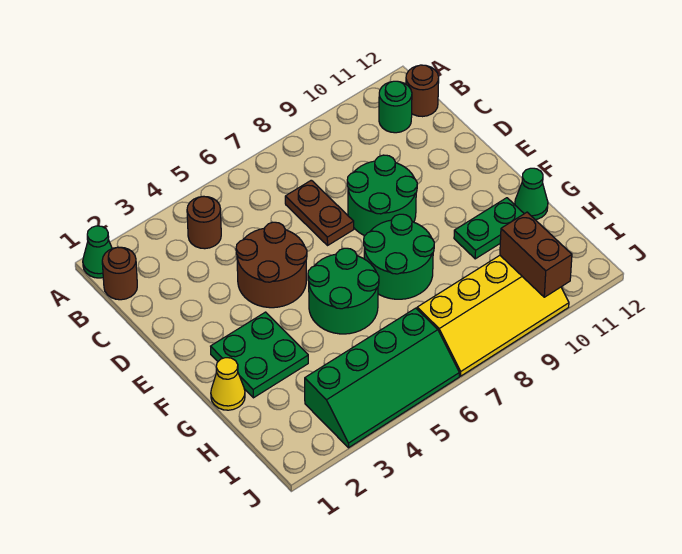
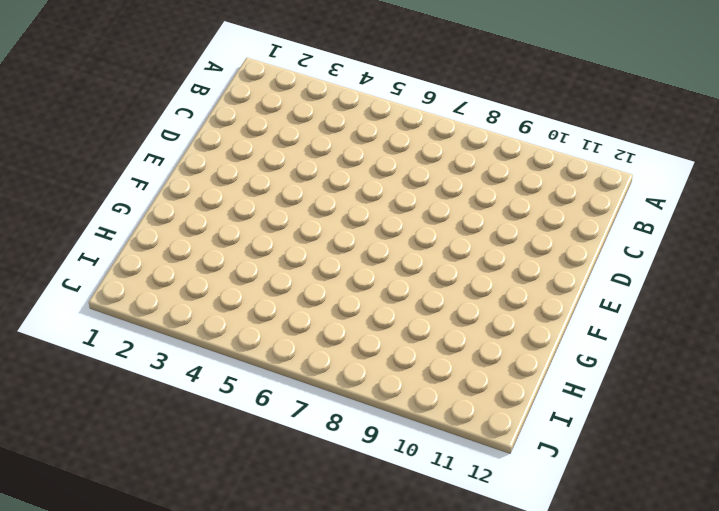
none -> green 1x1 cone [83,226,112,278]
none -> brown 1x1 round brick [102,247,137,300]
none -> brown 1x1 round brick [187,196,221,249]

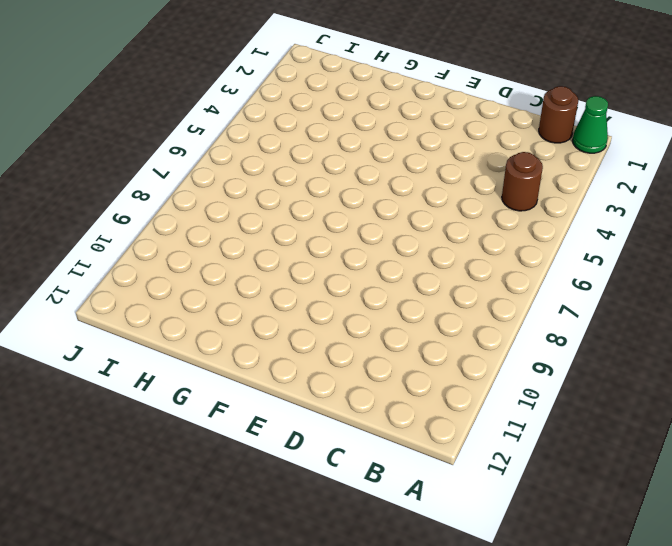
none -> green 1x1 round brick [379,81,412,133]
none -> brown 1x1 round brick [406,65,439,117]
none -> brown 1x2 plate [285,180,354,245]

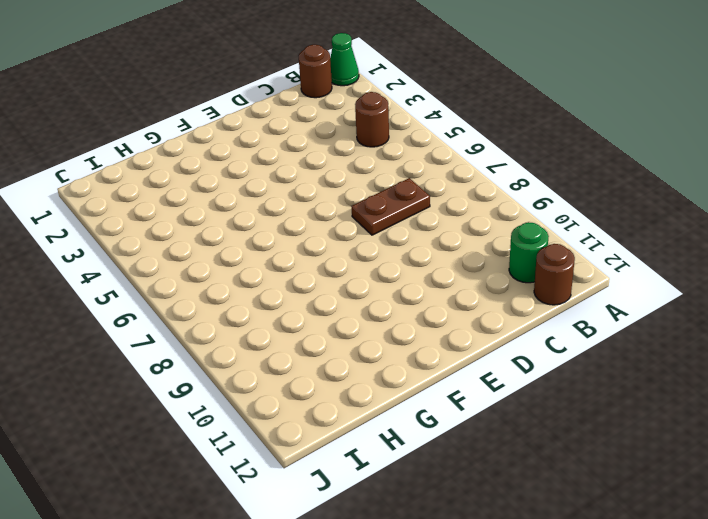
none -> brown 2x2 round brick [236,222,307,308]
none -> green 2x2 round brick [347,155,417,236]
none -> green 2x2 plate [211,312,308,398]

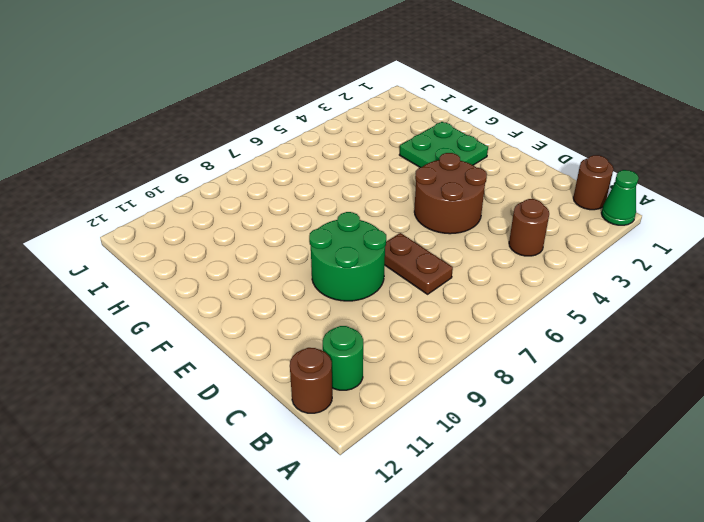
none -> green 2x2 round brick [308,248,379,334]
none -> green 2x2 round brick [364,214,434,299]
none -> yellow 1x1 cone [211,358,245,410]

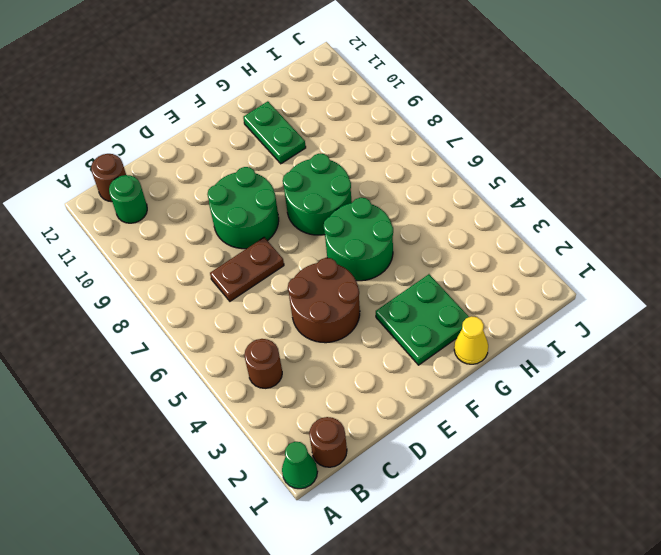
none -> green 1x1 cone [515,168,548,220]
none -> green 2x4 slope [305,308,459,448]
none -> yellow 2x4 slope [417,256,569,376]

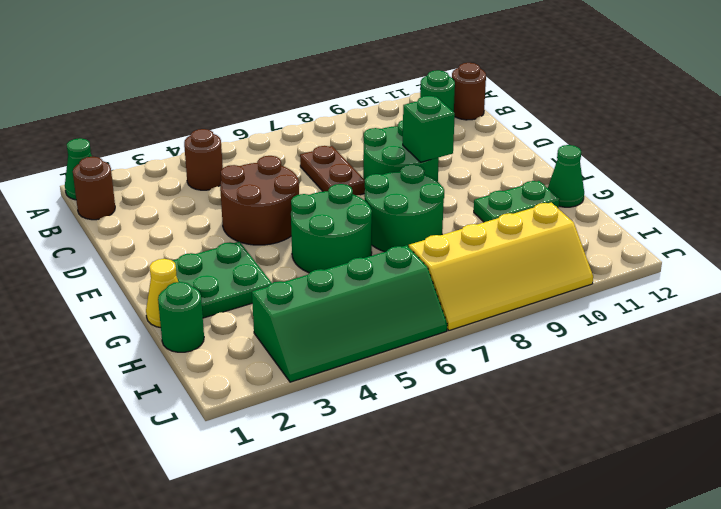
green 1x1 brick [403,96,455,162] -> none
green 1x1 round brick [158,282,204,352] -> none
none -> brown 1x2 brick [500,212,572,297]

